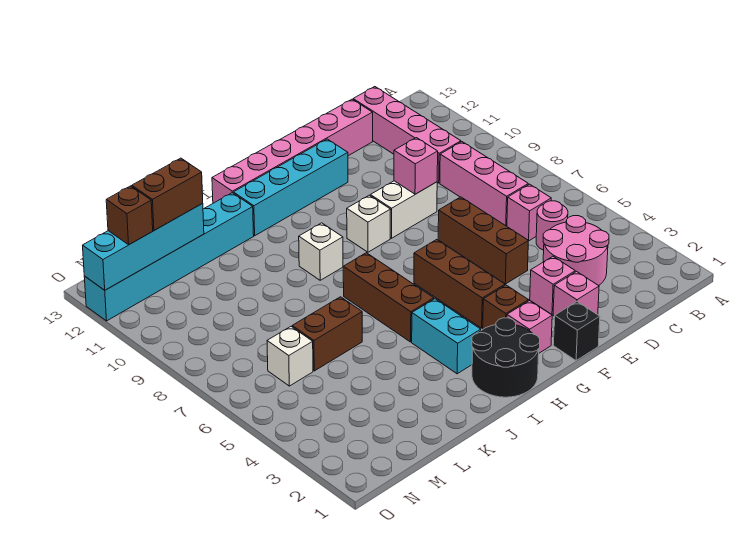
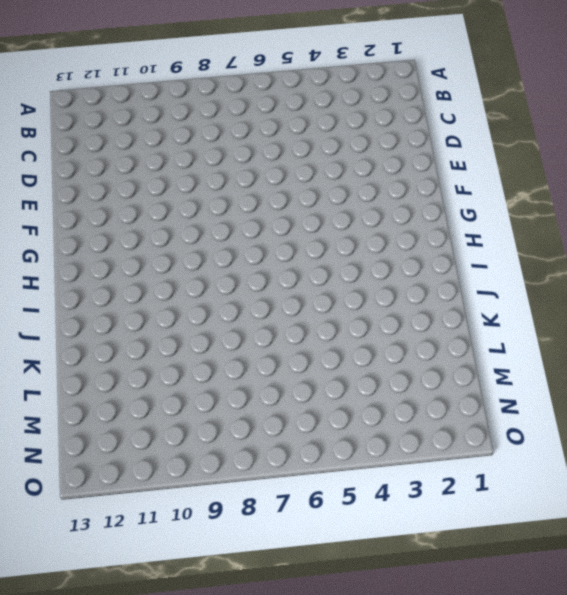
none -> pink 2x2 round brick [543,216,609,286]
none -> pink 1x1 round brick [536,201,568,250]
none -> pink 1x1 brick [507,184,551,241]

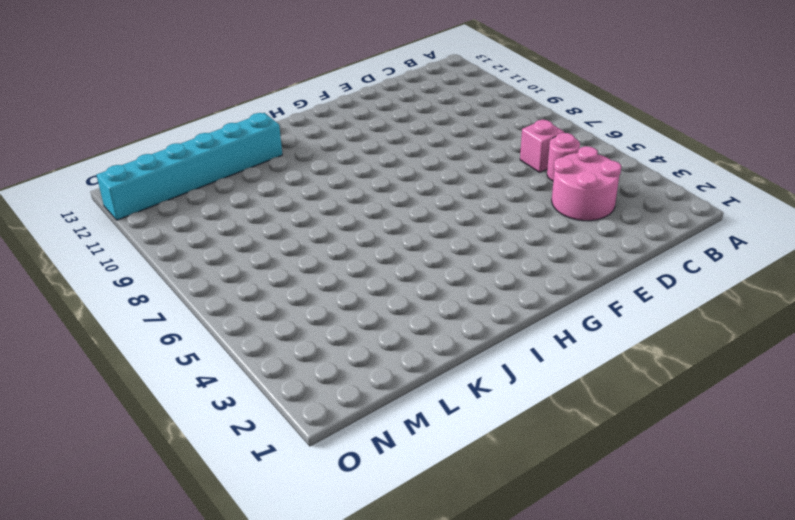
none -> pink 1x3 brick [440,142,528,226]
none -> pink 1x4 brick [353,87,461,183]
none -> pink 1x6 brick [212,99,373,203]

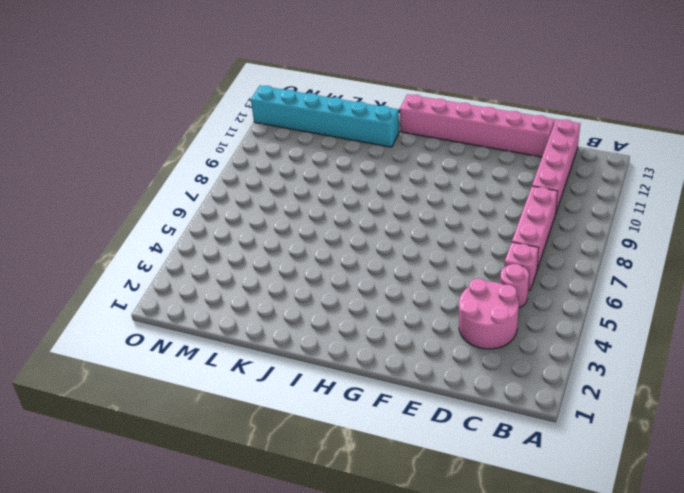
none -> pink 1x1 brick [553,272,599,316]
none -> pink 1x1 brick [530,256,575,315]
none -> brown 1x3 brick [438,197,528,284]

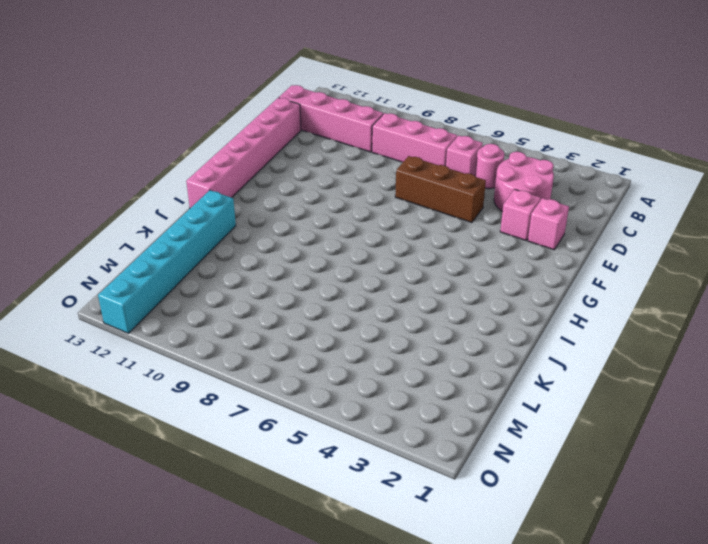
none -> white 1x2 brick [370,181,437,238]
none -> black 1x1 brick [553,302,600,360]
none -> cyan 1x4 brick [233,139,348,236]

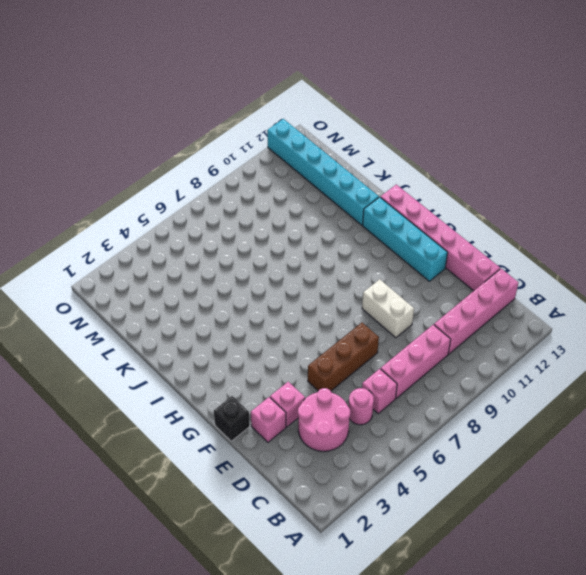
none -> pink 1x1 brick [507,300,552,353]
none -> brown 1x1 brick [483,285,528,329]
none -> brown 1x3 brick [414,240,505,328]

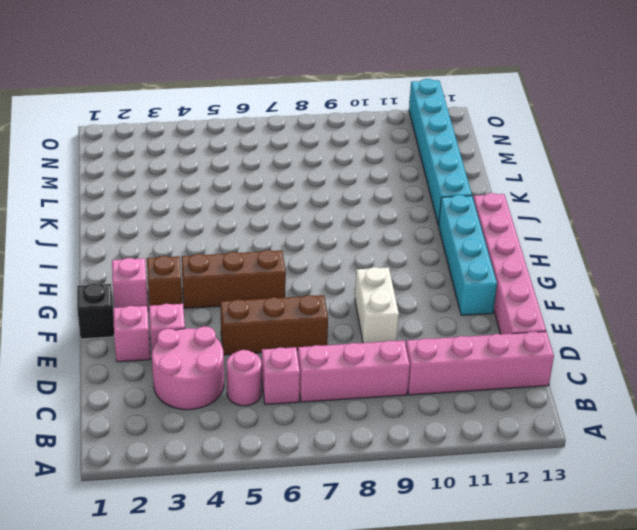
none -> white 1x1 brick [347,195,391,252]
none -> black 2x2 round brick [472,318,540,397]
none -> cyan 1x2 brick [412,299,481,374]

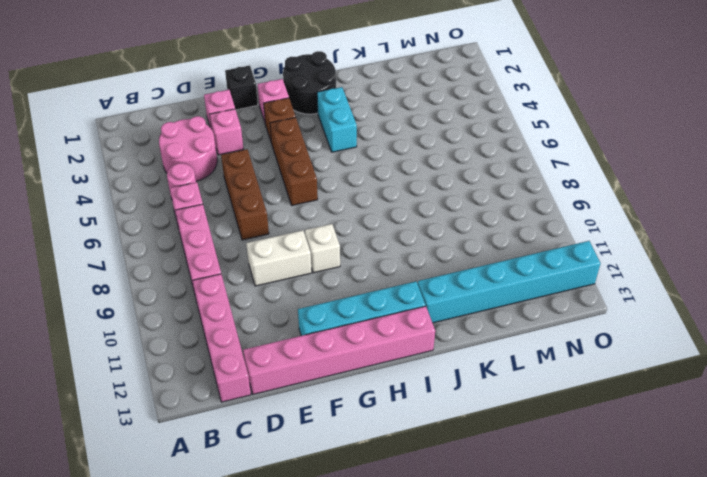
none -> brown 1x3 brick [343,253,434,342]
none -> white 1x1 brick [299,223,343,280]
none -> brown 1x2 brick [292,297,362,371]

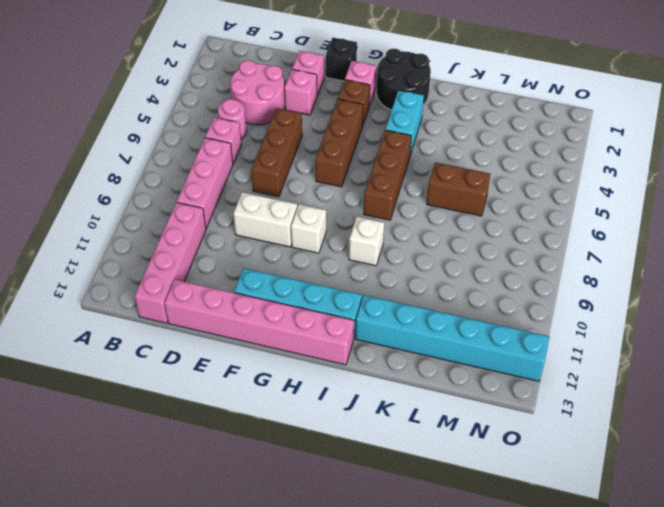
none -> white 1x1 brick [267,327,313,386]
none -> pink 1x1 brick [394,138,438,194]
none -> cyan 1x4 brick [83,203,204,290]

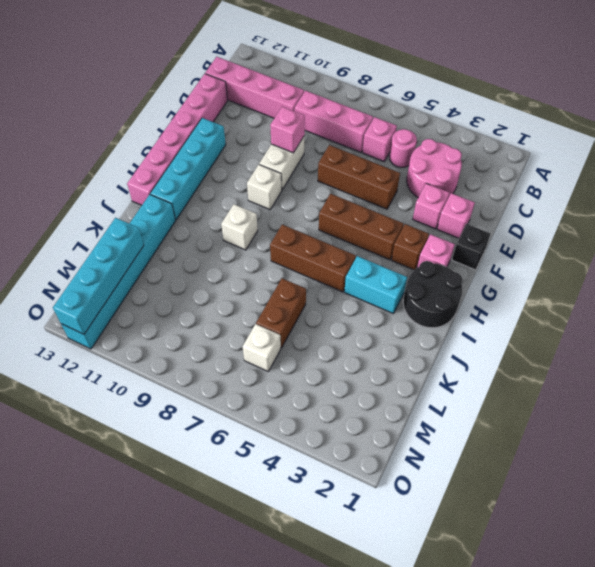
none -> brown 1x2 brick [132,158,203,230]
none -> brown 1x1 brick [106,186,153,245]

